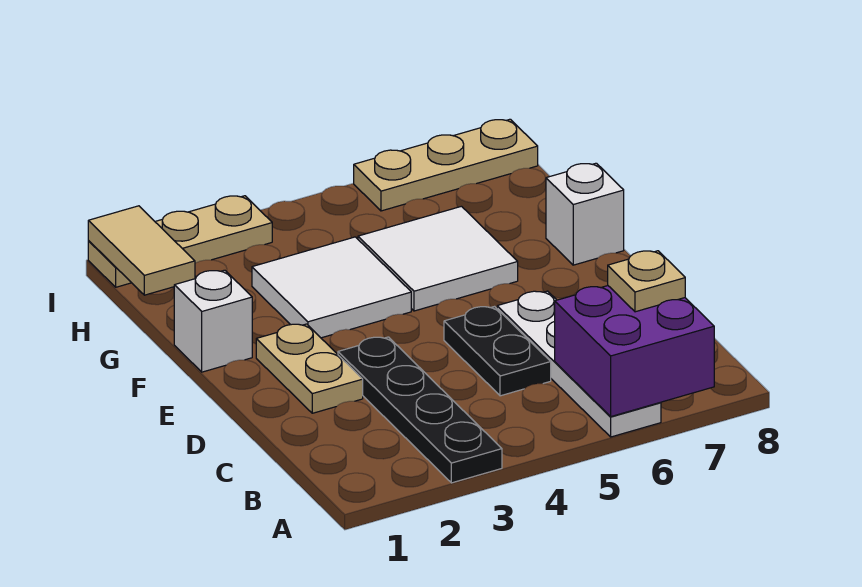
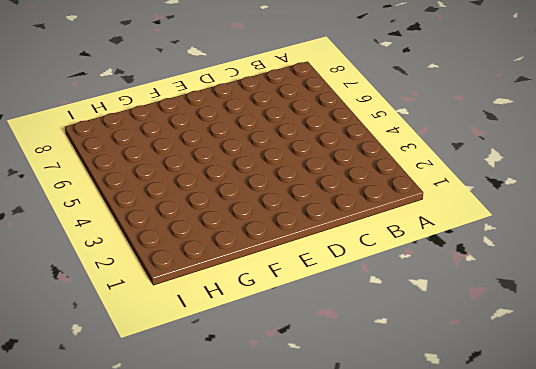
none -> black 1x4 plate [338,337,502,483]
none -> white 1x4 plate [497,291,661,437]
none -> black 1x2 plate [444,307,551,396]

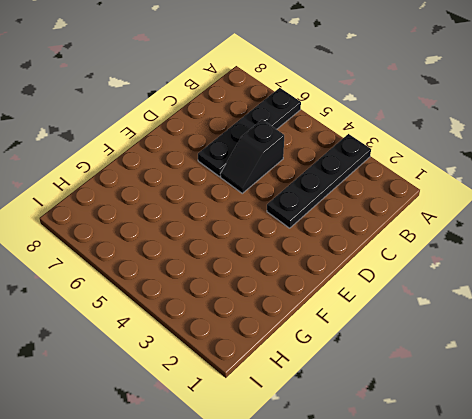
black 1x4 plate [198,88,301,177] -> white 1x4 plate [497,291,661,437]
black 1x2 slope [221,120,284,193] -> black 1x2 plate [444,307,551,396]
none -> tan 1x2 plate [256,324,363,413]
none -> white 1x1 brick [174,270,252,372]
none -> white 2x2 tile [252,237,411,338]

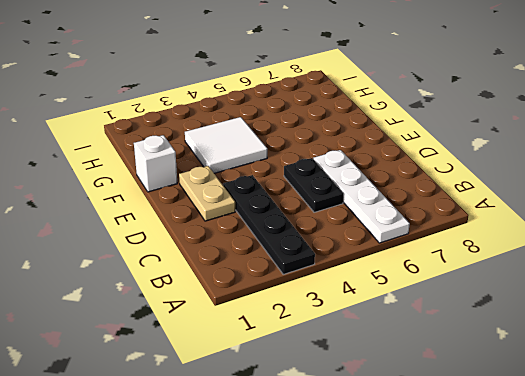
none -> white 2x2 tile [358,206,518,311]
none -> white 1x1 brick [546,163,624,265]
none -> tan 1x3 plate [88,196,272,287]

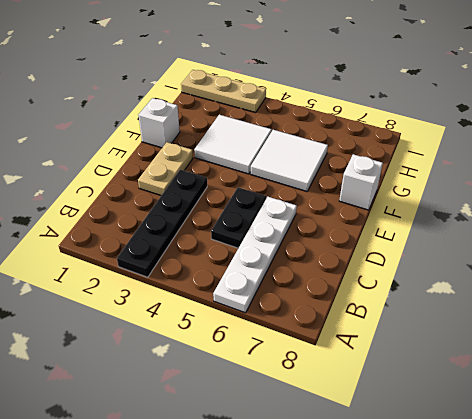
none -> tan 1x3 plate [354,119,538,211]
none -> purple 2x2 brick [555,286,714,416]
none -> tan 1x2 tile [88,206,195,295]

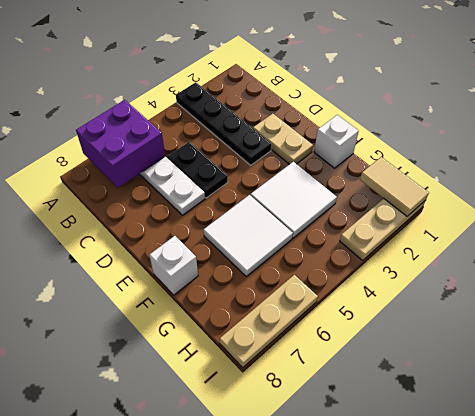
none -> tan 1x1 plate [608,251,685,312]

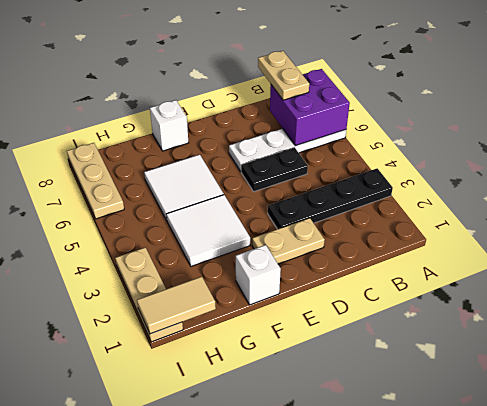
tan 1x2 plate [258,51,309,100] -> tan 1x1 plate [608,251,685,312]

